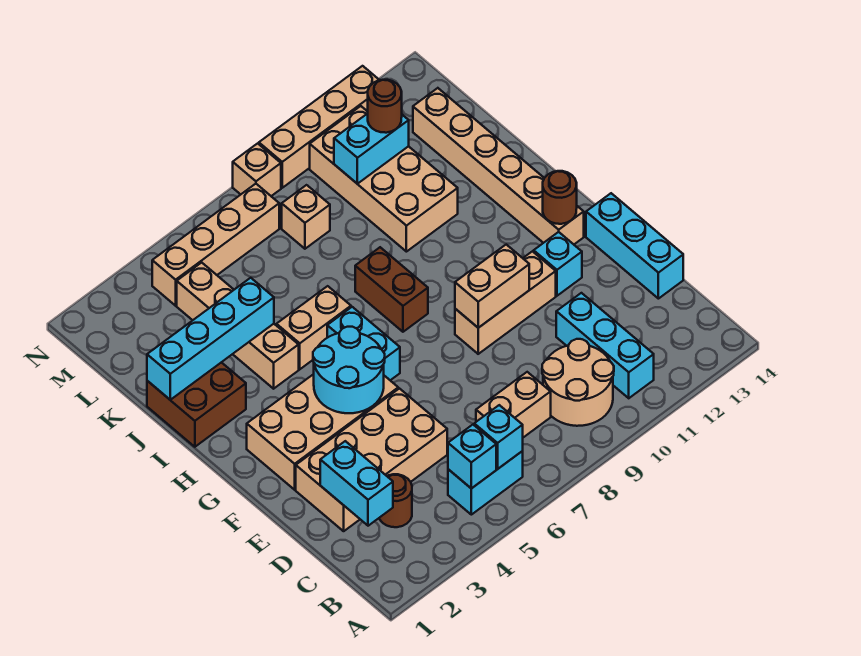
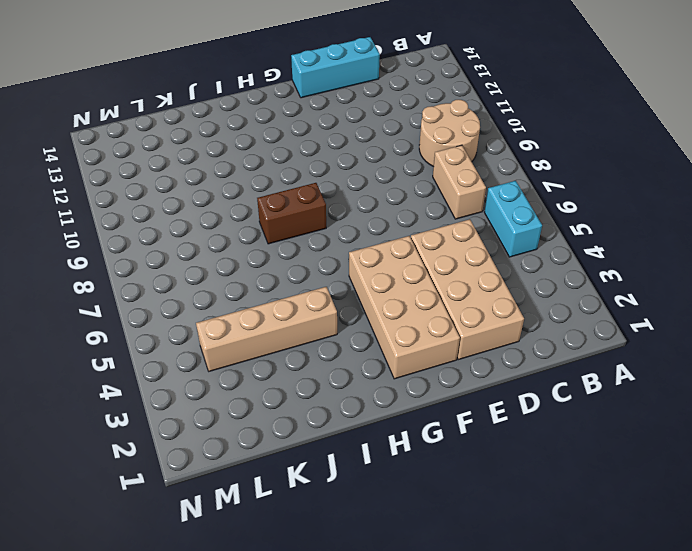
none -> cyan 1x3 brick [556,293,654,398]
none -> brown 1x1 round brick [379,474,412,527]
none -> tan 1x3 brick [455,251,556,354]
none -> cyan 1x1 brick [534,232,582,296]

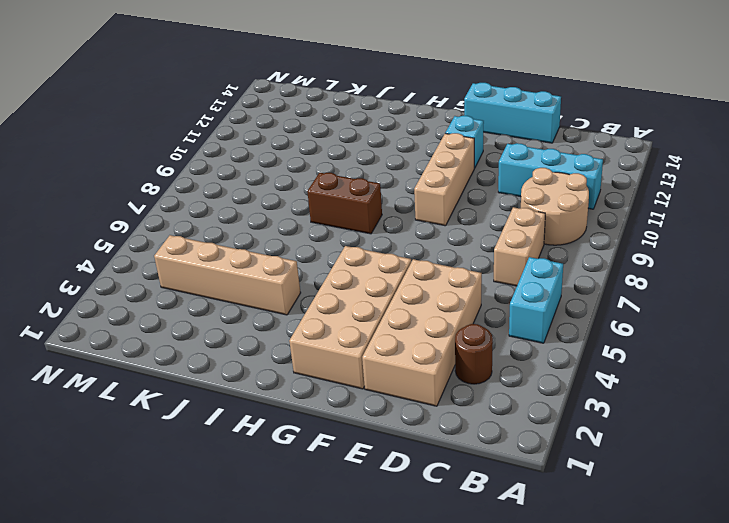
none -> cyan 1x2 brick [327,307,400,380]
none -> tan 1x6 brick [413,88,584,244]
none -> brown 2x2 brick [147,362,246,447]
none -> tan 1x2 brick [276,286,351,369]

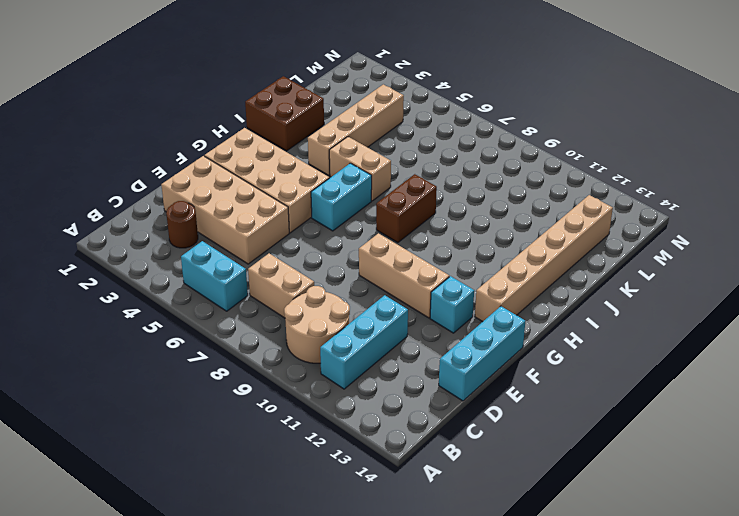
none -> tan 2x4 brick [310,106,458,252]
none -> tan 1x1 brick [282,185,330,249]
none -> tan 1x4 brick [152,184,279,306]
none -> tan 1x1 brick [233,143,281,196]

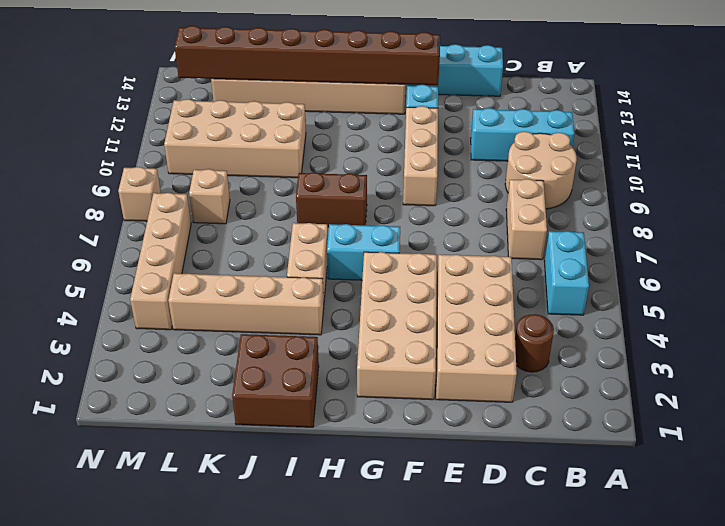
brown 1x8 brick [175,26,440,85] -> brown 1x1 round brick [543,171,577,224]
none -> tan 1x4 brick [259,66,379,188]
none -> cyan 1x1 brick [448,425,496,488]
none -> cyan 1x1 brick [474,405,523,469]
none -> cyan 1x2 brick [320,441,393,526]

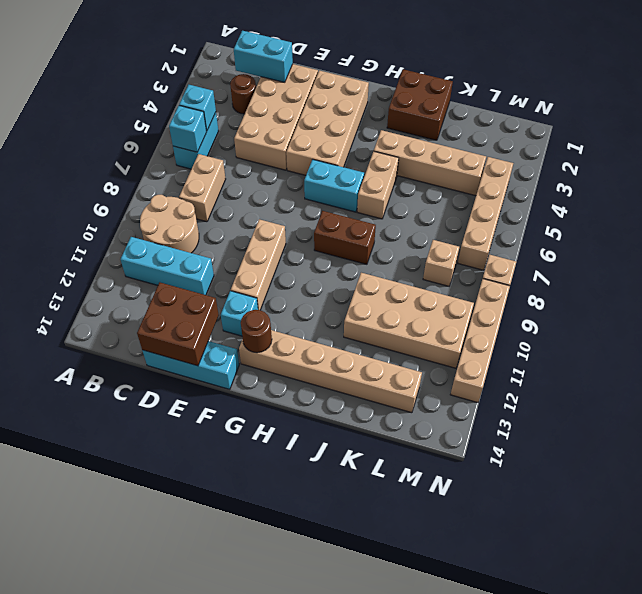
brown 2x2 brick [137,282,219,366] -> none
none -> cyan 2x2 round brick [313,327,385,413]
none -> tan 1x2 brick [455,245,529,328]
none -> cyan 1x4 brick [147,278,274,400]
none -> cyan 1x2 brick [334,113,409,184]

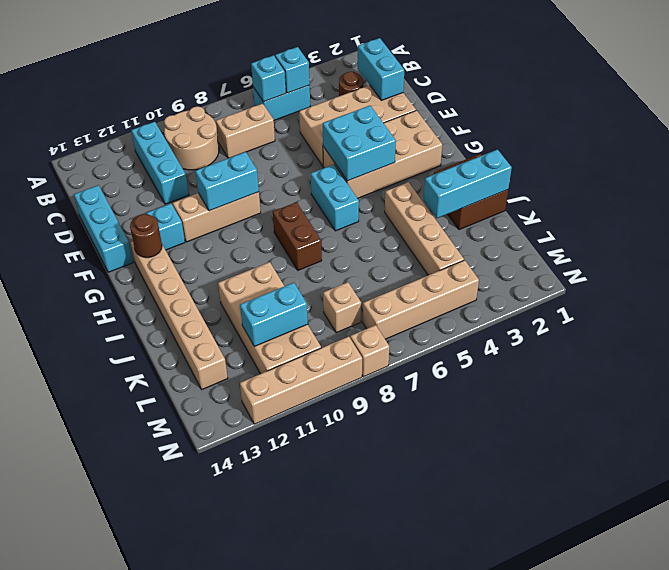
cyan 2x2 brick [323,106,396,181] -> cyan 2x2 round brick [313,327,385,413]
cyan 1x2 brick [195,152,259,211] -> tan 1x2 brick [455,245,529,328]
cyan 1x3 brick [424,150,512,218] -> cyan 1x4 brick [147,278,274,400]
none -> tan 1x2 brick [276,286,351,369]
none -> brown 1x1 round brick [368,80,402,133]

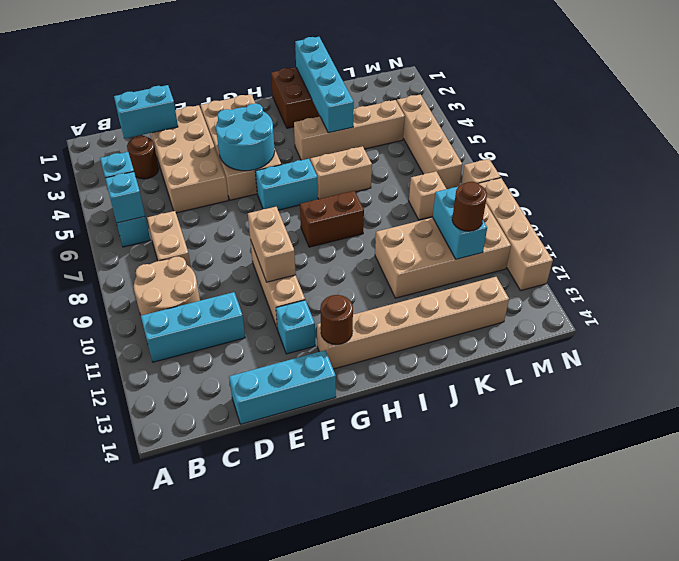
tan 1x2 brick [310,146,372,199] -> tan 1x2 brick turned to [276,286,351,369]

